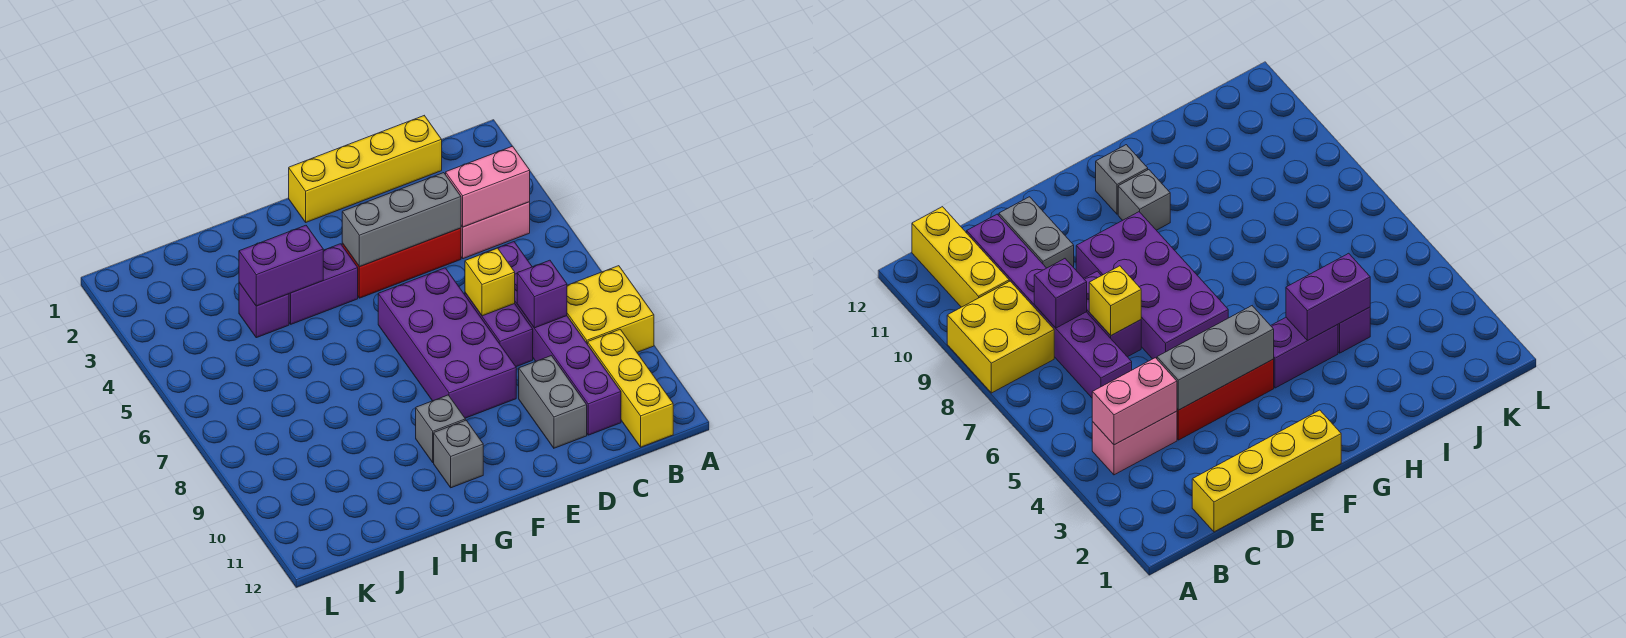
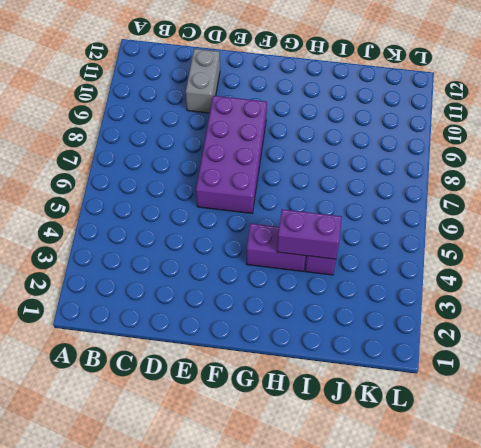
none -> yellow 2x2 brick [567,266,654,352]
none -> pink 1x2 brick [461,202,530,259]
none -> yellow 1x3 brick [588,329,673,447]

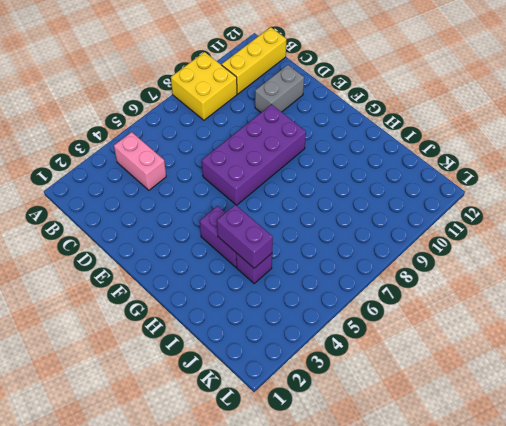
none -> yellow 1x4 brick [289,116,442,222]
none -> purple 1x6 brick [482,242,621,435]
none -> red 1x3 brick [342,228,461,298]

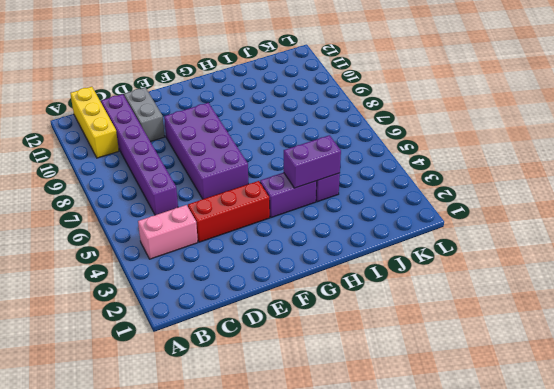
none -> yellow 2x2 brick [567,266,654,352]
none -> yellow 1x4 brick [289,116,442,222]
none -> purple 1x2 brick [465,293,533,367]

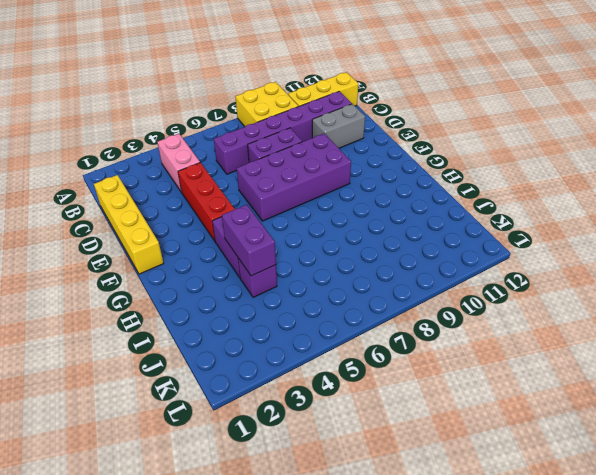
none -> grey 1x1 brick [416,395,465,462]
none -> grey 1x1 brick [434,420,483,488]
none -> pink 1x2 brick [446,146,530,227]

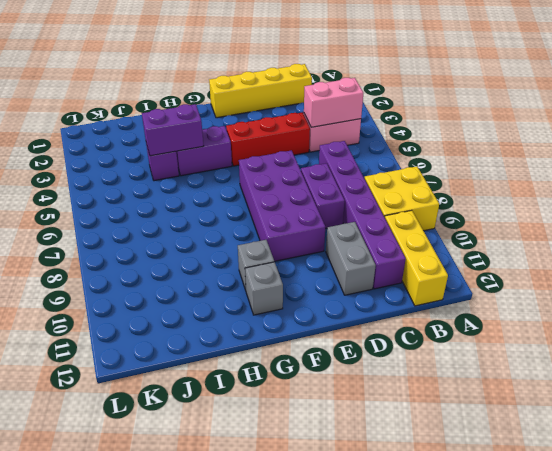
none -> purple 1x1 brick [517,260,567,328]
none -> grey 1x3 brick [342,173,461,267]
none -> yellow 1x1 brick [465,248,515,316]

